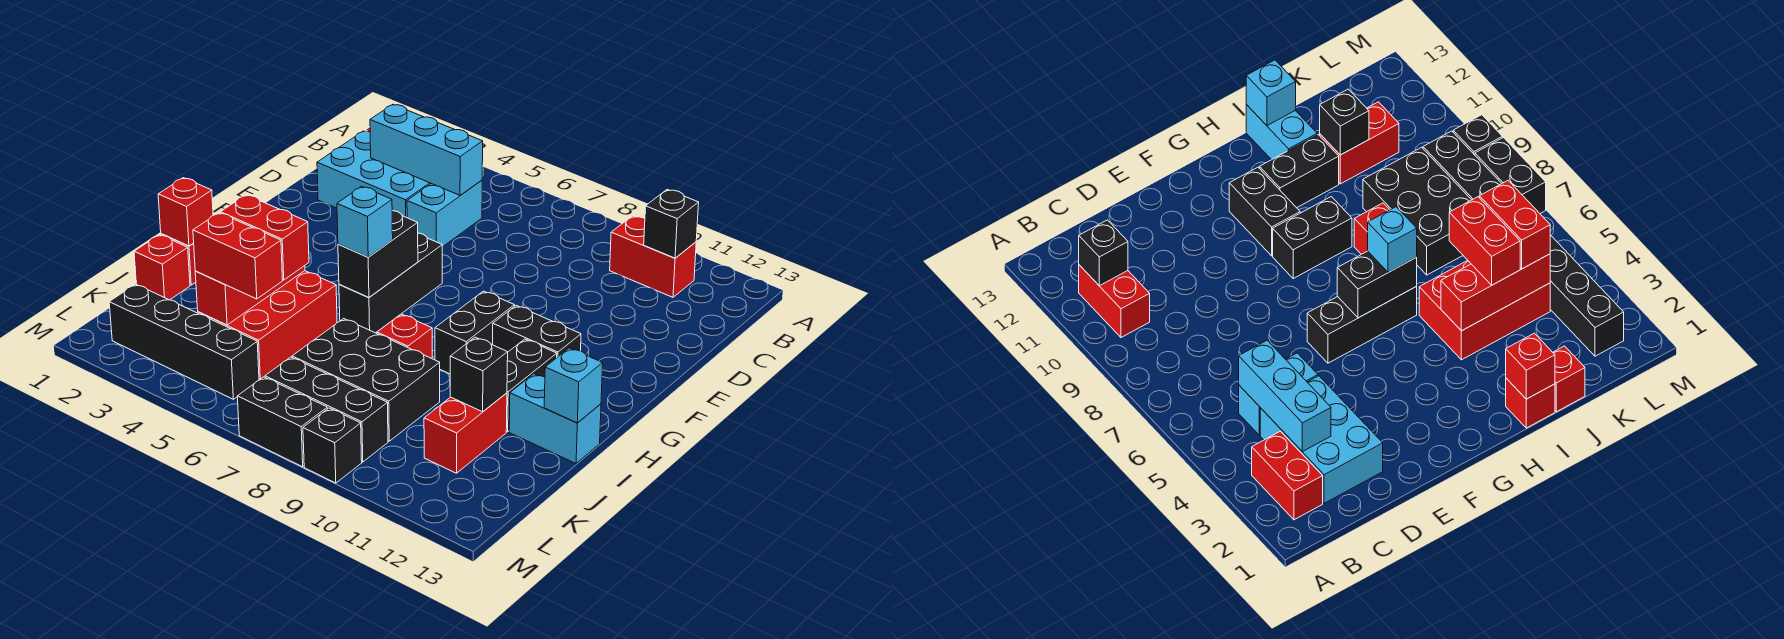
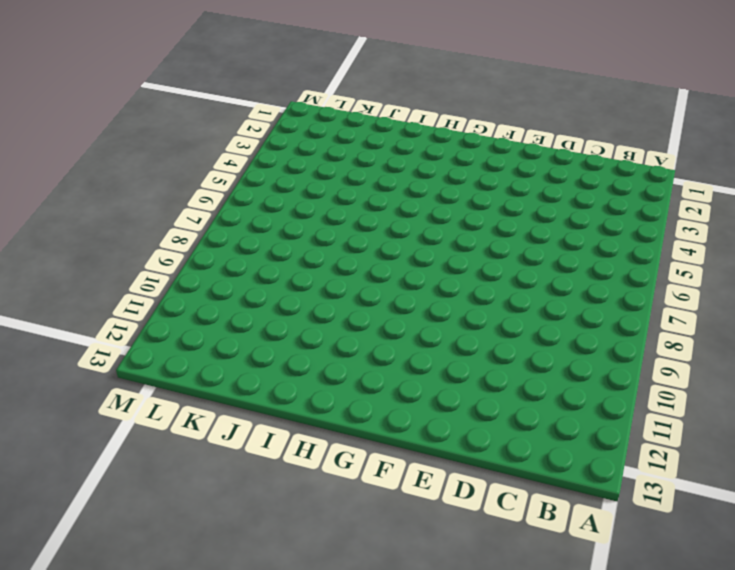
none -> red 1x2 brick [1252,431,1323,520]
none -> red 1x2 brick [610,216,696,297]
none -> cyan 2x3 brick [317,131,431,218]

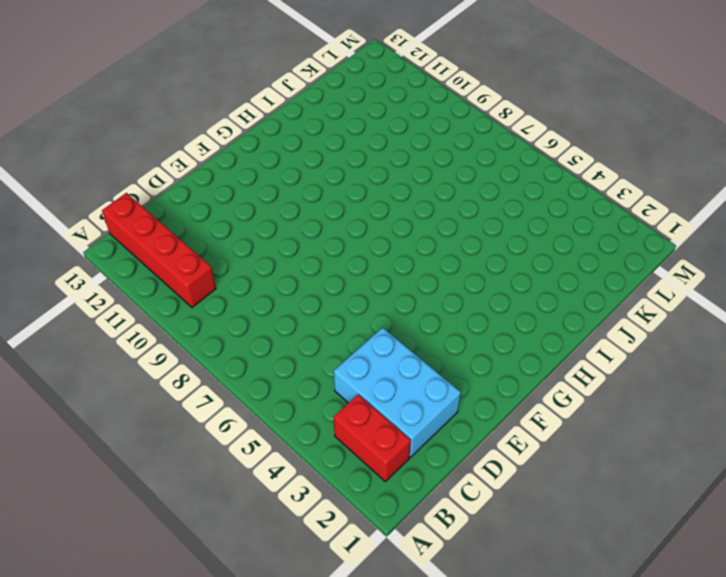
red 1x4 brick [102,193,216,308] -> red 1x2 brick [610,216,696,297]
none -> cyan 1x2 brick [407,180,482,247]
none -> black 1x3 brick [339,233,442,333]
none -> black 1x2 brick [435,291,515,374]

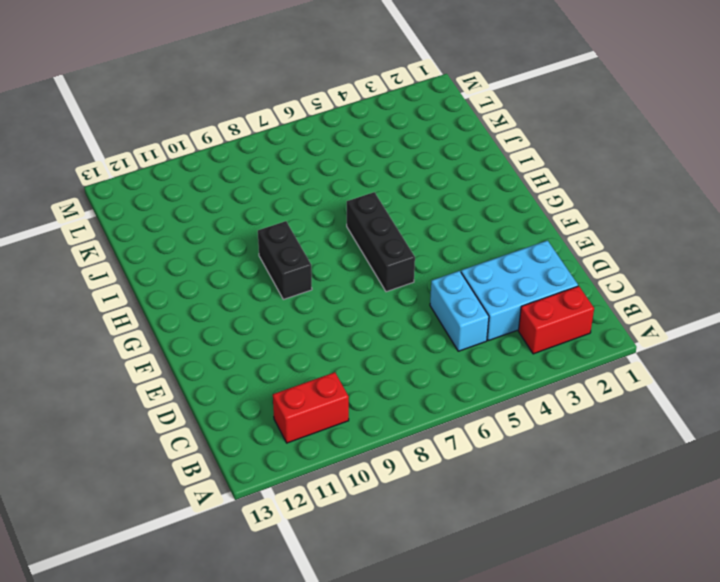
none -> black 1x2 brick [493,306,581,357]
none -> black 1x2 brick [506,339,557,432]
none -> red 1x1 brick [1506,378,1555,428]

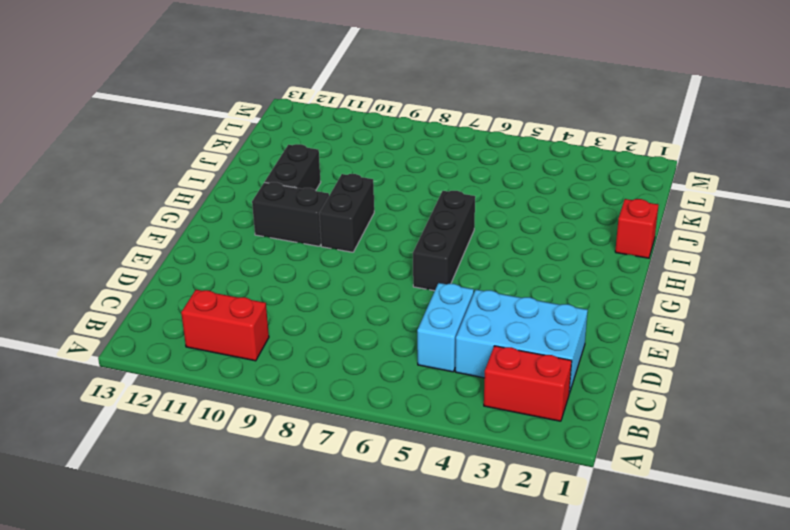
none -> red 2x3 brick [198,271,337,380]
none -> red 1x1 brick [377,314,432,358]
none -> cyan 1x2 brick [509,374,601,463]

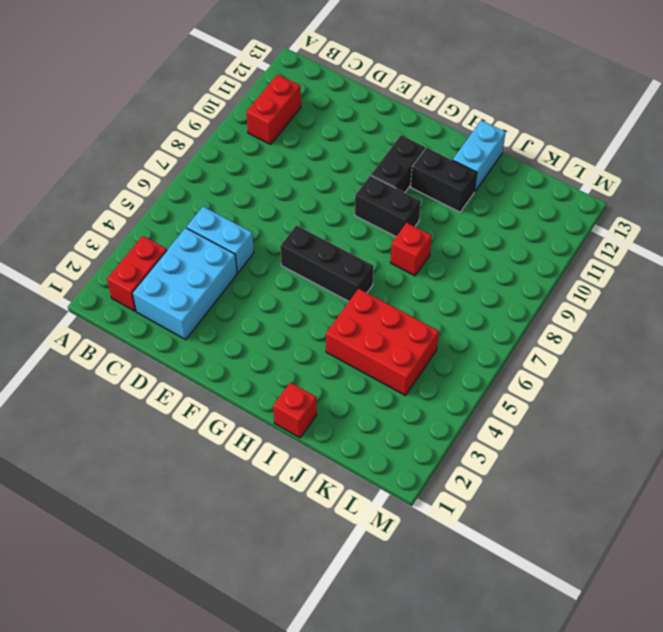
none -> red 1x1 brick [134,235,190,300]
none -> black 2x3 brick [292,319,440,441]
none -> red 1x2 brick [424,393,507,473]

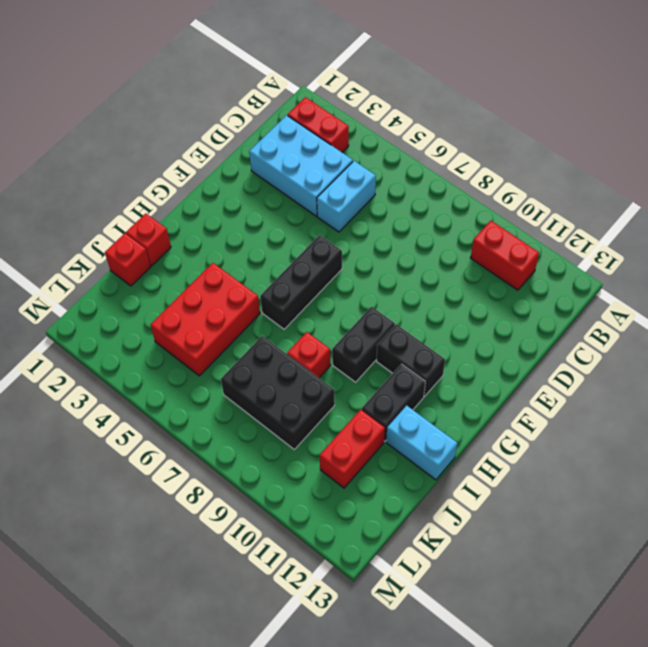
none -> black 1x4 brick [109,284,259,399]
none -> black 1x3 brick [265,357,388,462]
none -> black 1x2 brick [237,377,327,467]

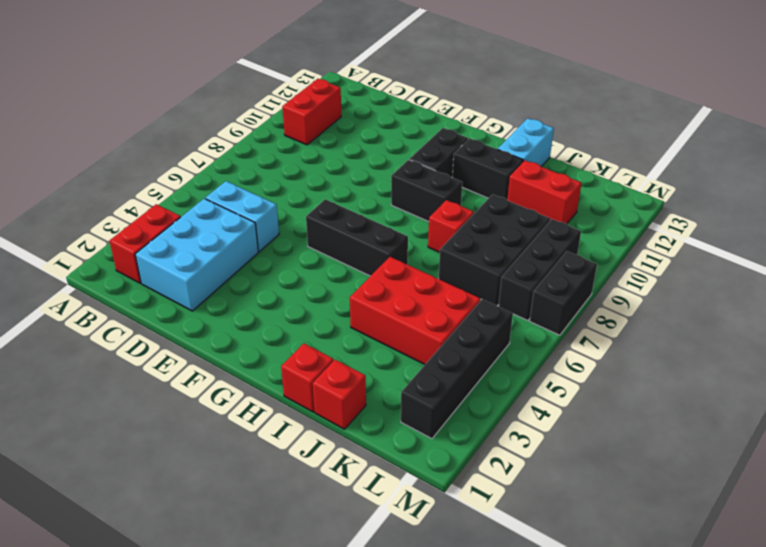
none -> black 1x1 brick [303,408,362,483]
none -> black 1x1 brick [644,190,699,258]
none -> cyan 1x3 brick [370,104,483,195]

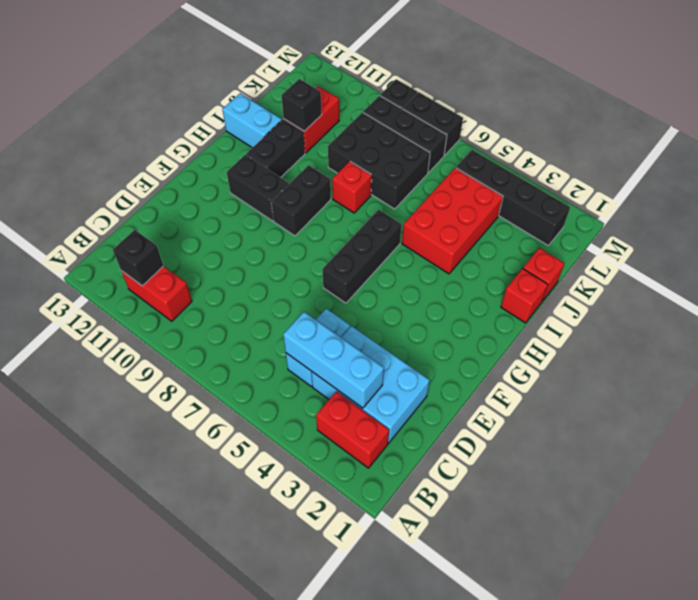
none -> black 1x2 brick [338,211,418,298]
none -> red 1x1 brick [158,178,213,246]
none -> red 1x3 brick [195,266,305,325]

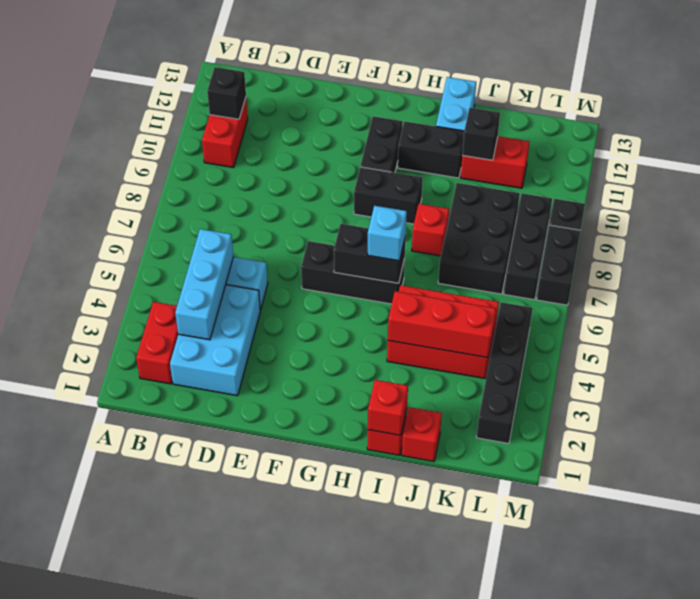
none -> cyan 1x1 brick [544,348,603,423]
none -> red 1x2 brick [220,195,309,280]
none -> red 1x2 brick [193,213,283,299]

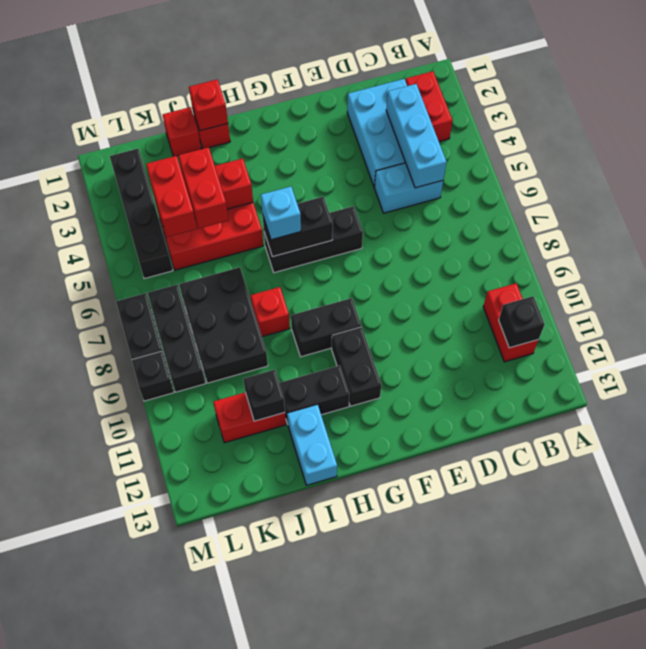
none -> cyan 1x1 brick [544,348,603,423]

